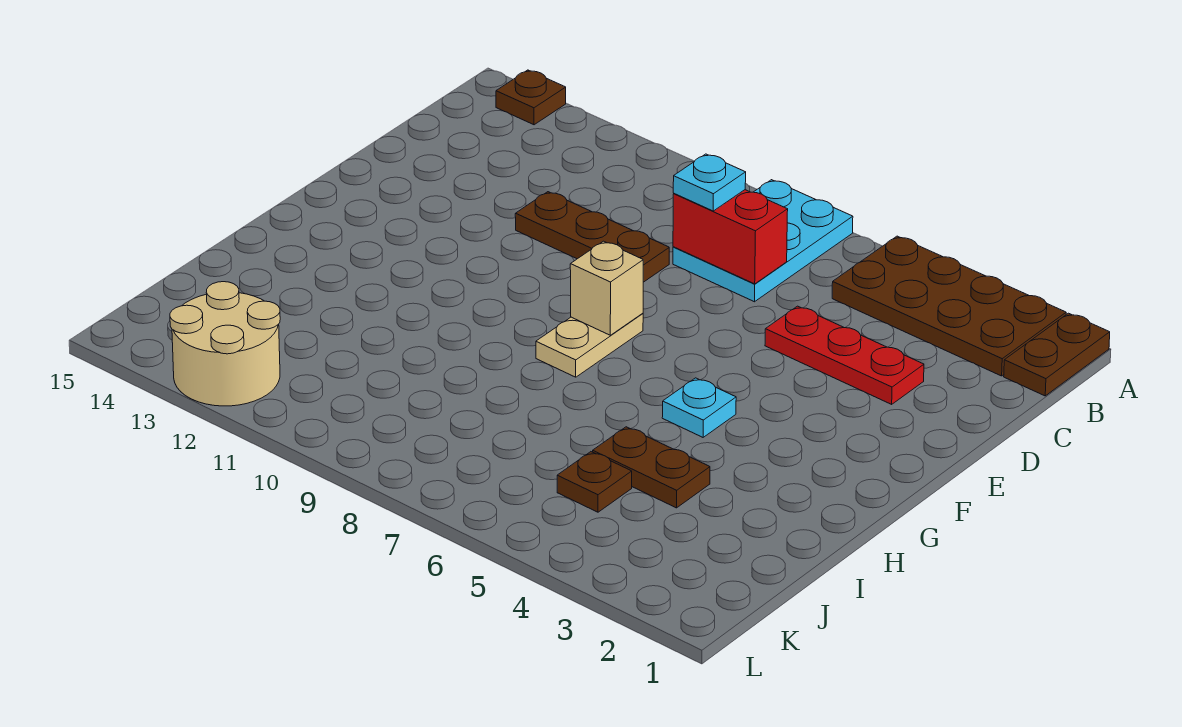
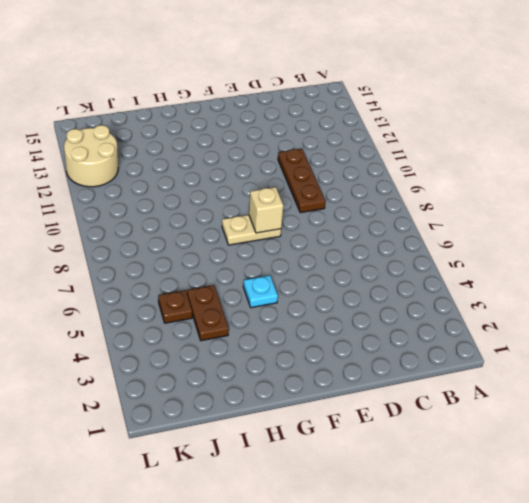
none -> brown 1x2 plate [1004,313,1110,396]
none -> brown 2x4 plate [832,236,1066,376]
none -> cyan 2x3 plate [673,180,853,302]

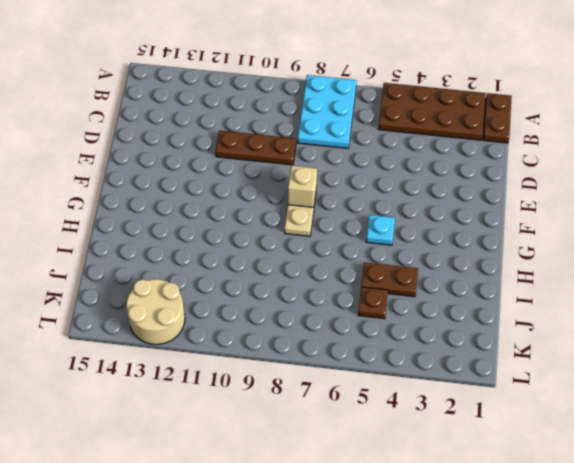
none -> brown 1x1 plate [496,70,566,125]
none -> red 1x3 plate [765,306,924,404]
none -> red 1x2 brick [673,190,788,284]

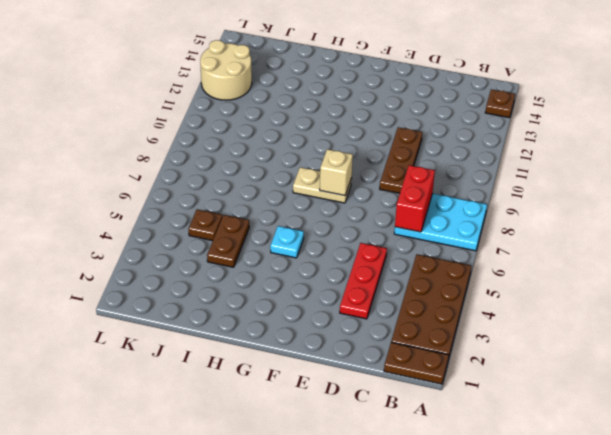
none -> cyan 1x1 plate [673,154,746,211]

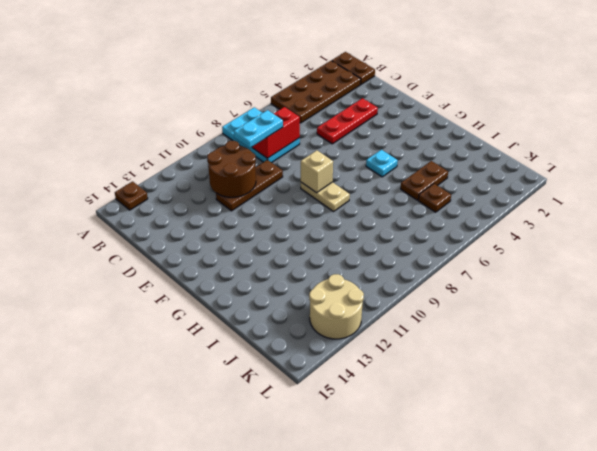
cyan 1x2 plate [234,110,283,148] -> cyan 1x1 plate [673,154,746,211]
brown 2x2 round brick [207,141,256,197] -> none

